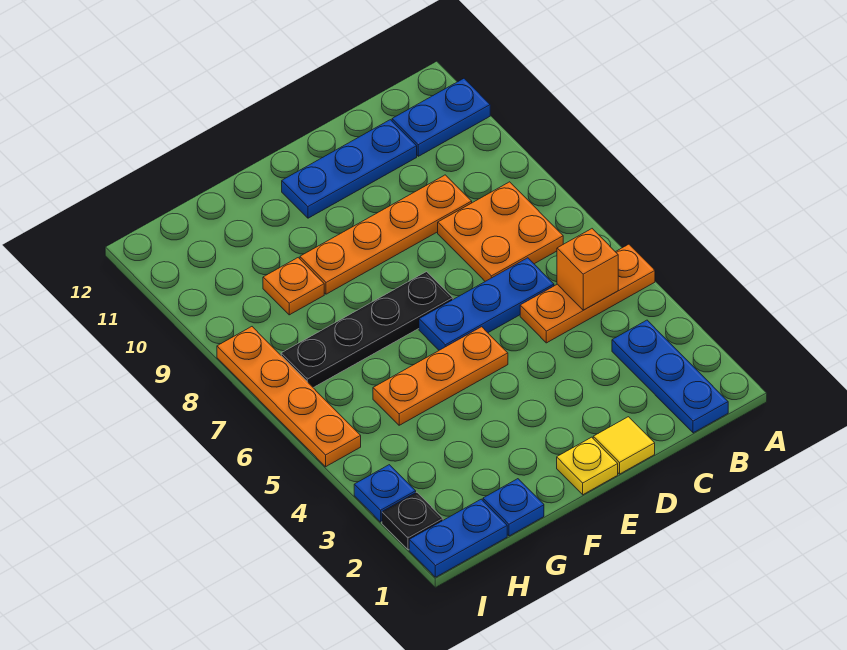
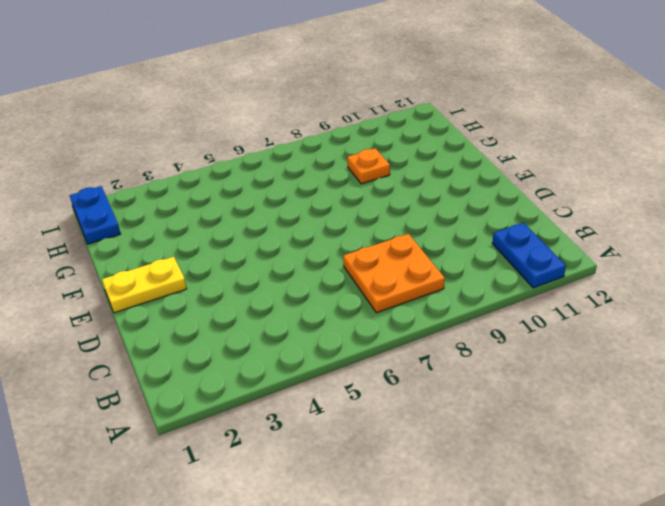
yellow 1x2 plate [102,257,187,313] -> yellow 1x1 plate [557,437,618,495]
none -> orange 1x3 plate [520,244,655,343]
none -> blue 1x3 plate [612,320,728,433]
none -> blue 1x3 plate [419,258,554,350]

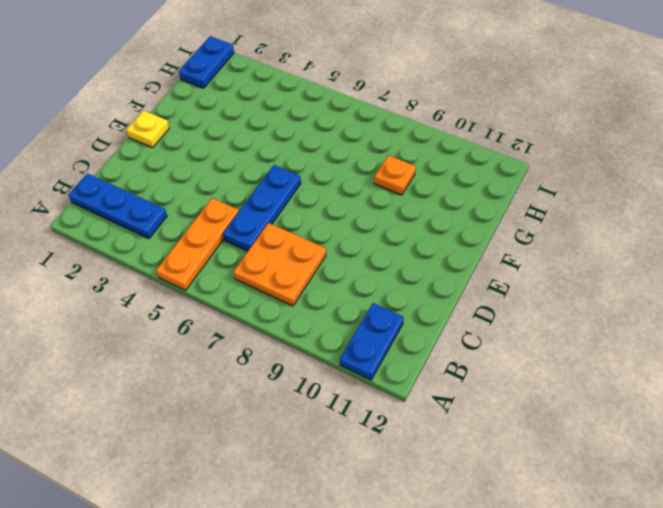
none -> orange 1x4 plate [300,175,472,294]
none -> blue 1x3 plate [282,120,417,218]
none -> yellow 1x1 tile [593,417,655,474]

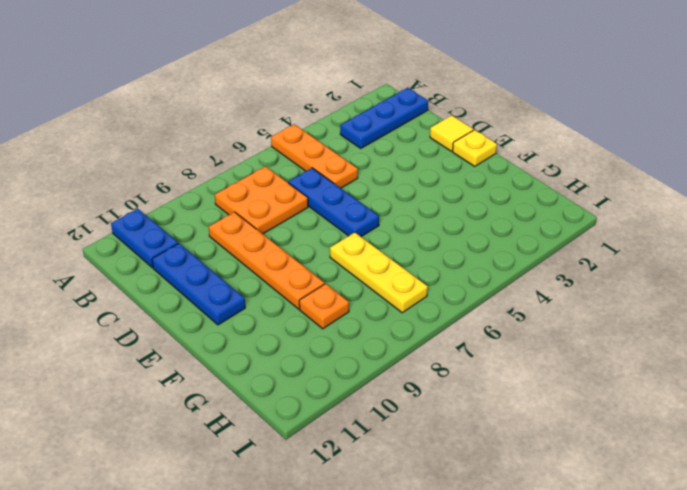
yellow 1x3 plate [330,233,428,313] -> black 1x4 plate [281,272,453,388]
none -> orange 1x3 plate [373,327,508,425]
none -> blue 1x1 plate [483,479,544,536]
none -> blue 1x2 plate [409,499,507,577]

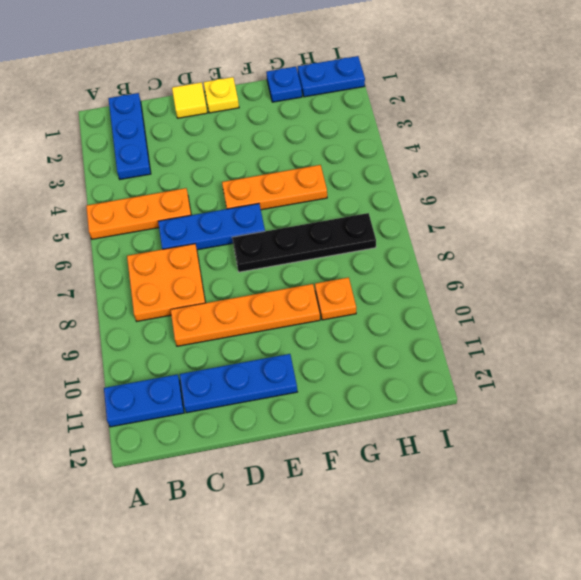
none -> black 1x1 plate [382,492,443,550]
none -> blue 1x1 plate [354,465,416,522]
none -> orange 1x4 plate [217,327,361,467]

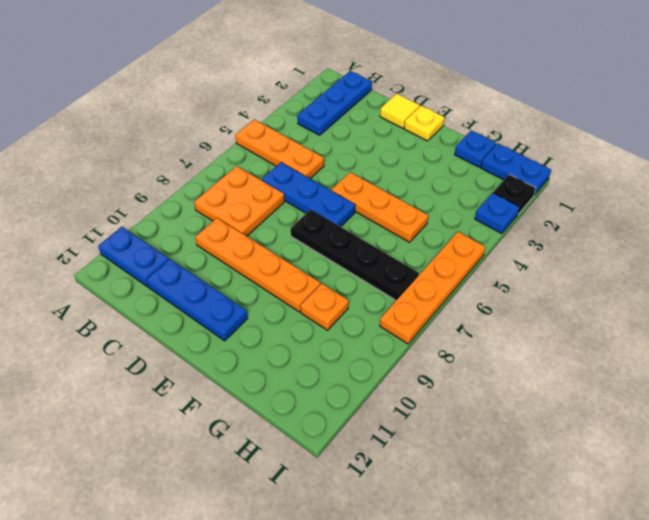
none -> orange 1x1 brick [557,229,618,310]

